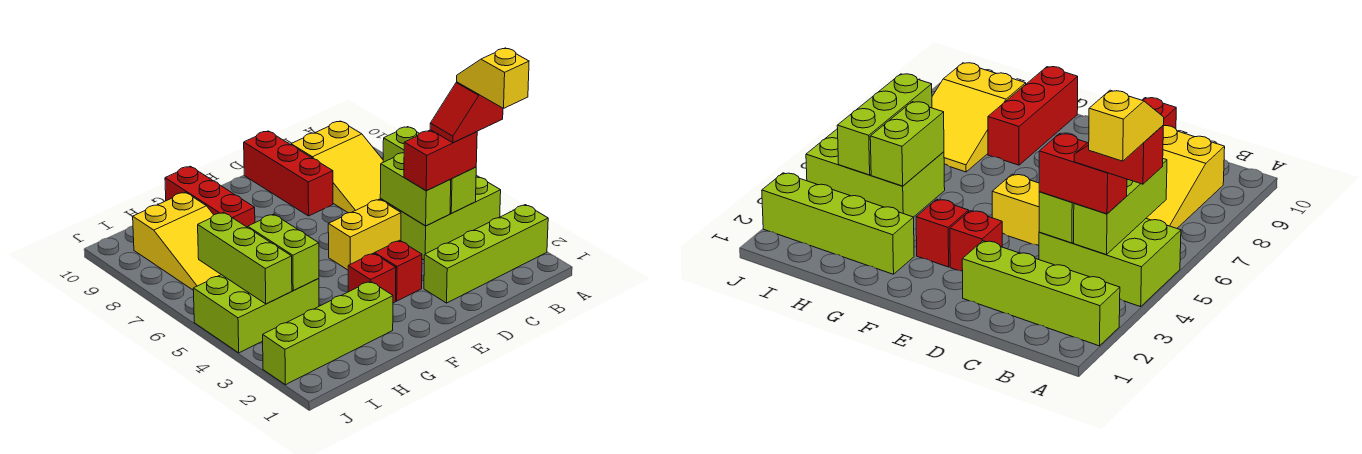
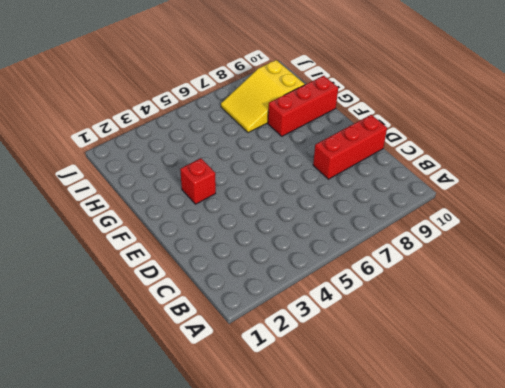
none -> lime 1x4 brick [424,205,548,303]
none -> lime 2x3 brick [380,175,501,260]
none -> yellow 2x3 slope [291,121,383,213]

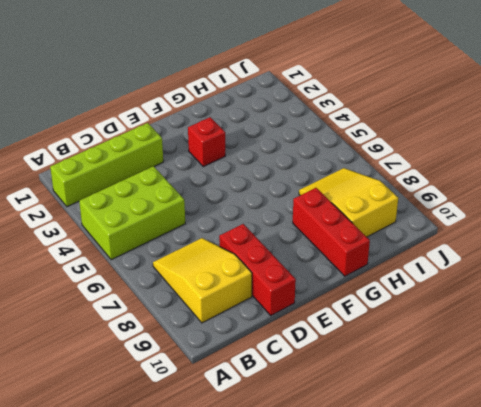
none -> yellow 1x2 brick [328,199,401,270]
none -> red 1x1 brick [375,240,422,301]
none -> lime 1x4 brick [263,281,393,385]

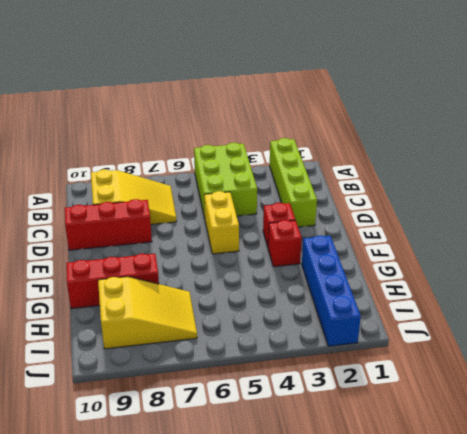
blue 1x4 brick [302,235,361,346] -> lime 1x4 brick [263,281,393,385]
none -> lime 2x3 brick [193,275,319,353]
none -> lime 1x3 brick [383,127,476,213]
none -> lime 1x2 brick [380,153,451,226]

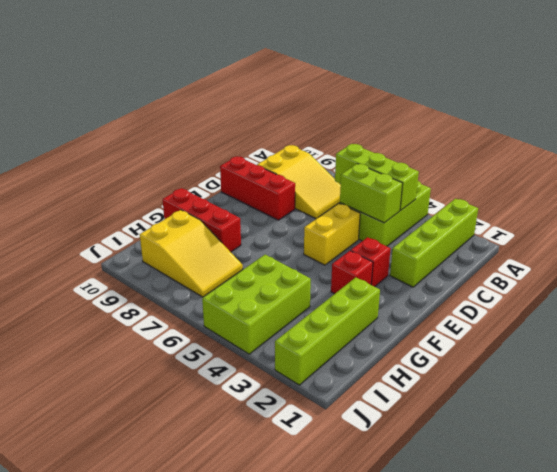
none -> lime 1x2 brick [248,214,319,291]
none -> lime 1x3 brick [198,212,292,304]
none -> red 1x2 brick [404,130,477,191]

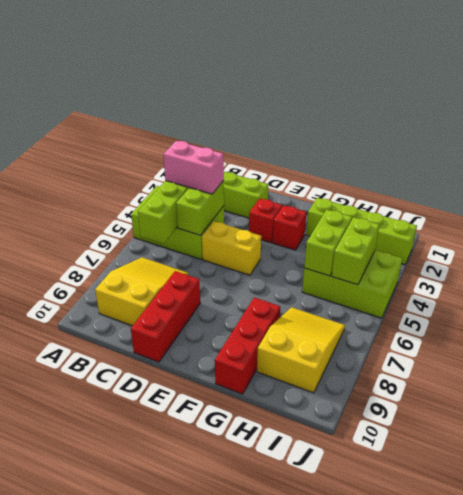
pink 1x2 brick [163,141,224,194] -> red 1x2 brick [404,130,477,191]
lime 1x2 brick [332,217,379,285] -> lime 1x3 brick [198,212,292,304]
none -> red 1x2 slope [430,82,503,143]
none -> yellow 1x2 slope [457,48,529,108]

